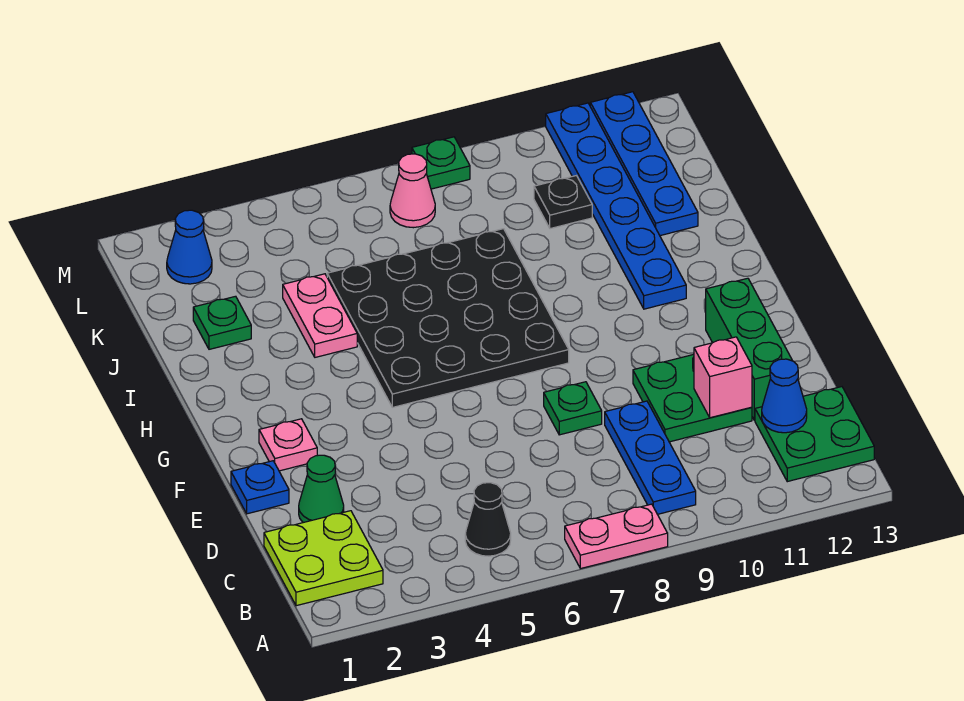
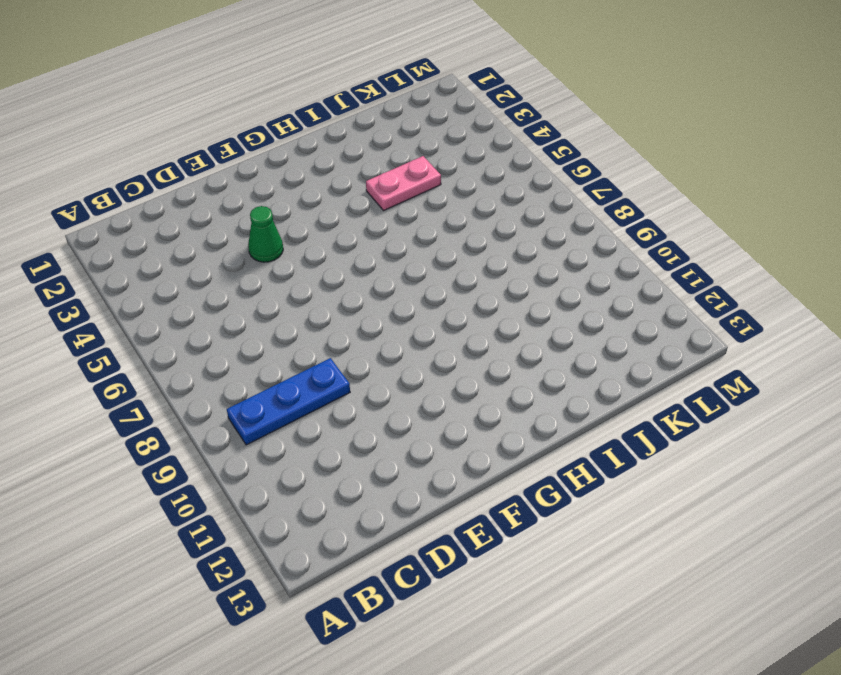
green 1x1 cone [248,206,283,262] -> green 1x1 cone moved to [299,455,344,523]
none -> pink 1x2 plate [565,504,668,569]
none -> lime 2x2 plate [264,511,383,606]
none -> black 1x1 cone [465,483,511,556]

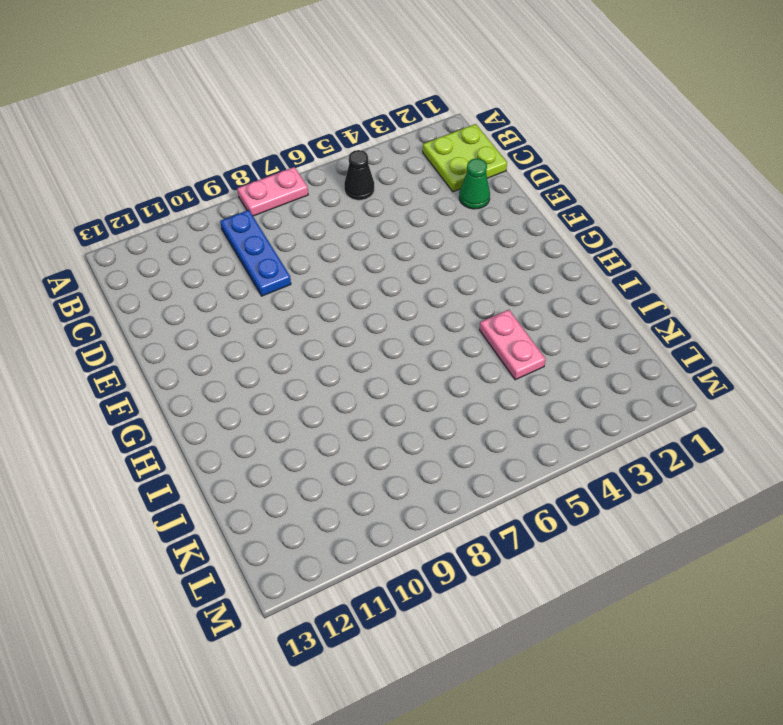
none -> green 2x2 plate [755,387,874,482]
none -> green 2x2 plate [633,354,752,442]
none -> green 1x3 brick [706,278,792,420]

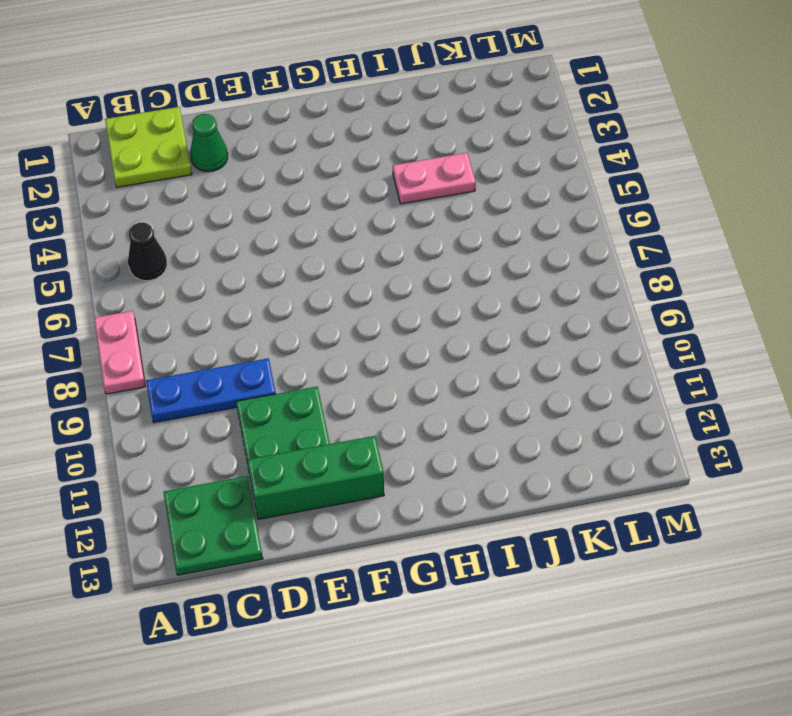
none -> blue 1x1 plate [231,461,289,514]
none -> green 1x1 plate [544,382,602,435]
none -> pink 1x1 plate [259,419,317,471]

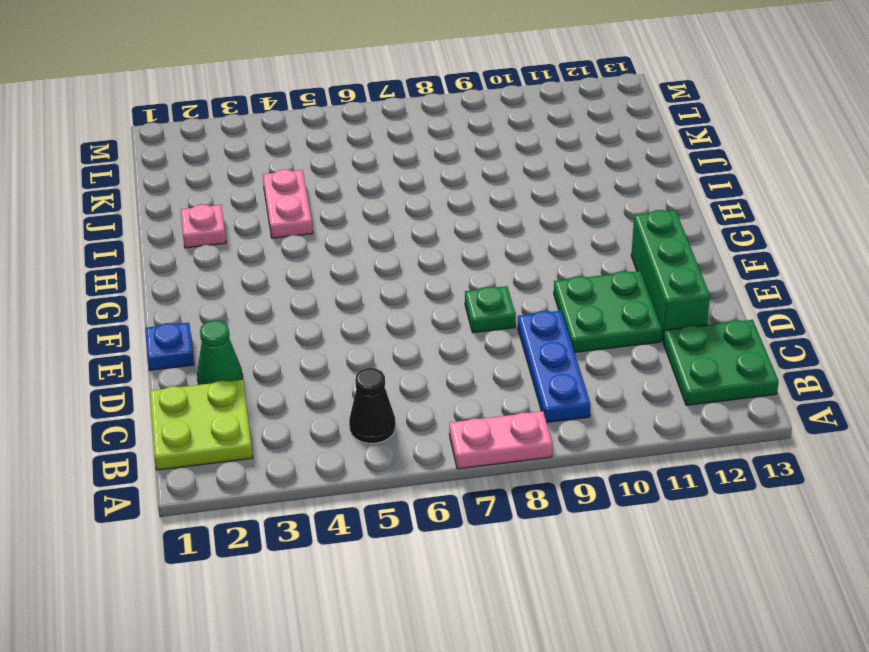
pink 1x1 plate [181,204,226,248] -> pink 1x1 plate moved to [259,419,317,471]
none -> black 4x4 plate [327,229,569,407]
none -> blue 1x6 plate [546,103,686,309]
none -> green 1x1 plate [193,296,251,349]

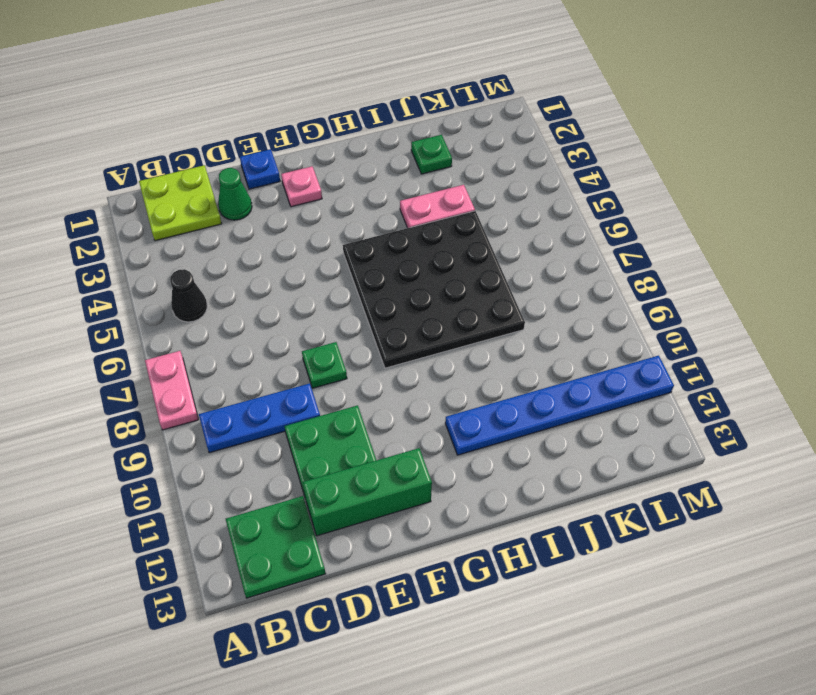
none -> blue 1x4 plate [590,92,698,236]
none -> black 1x1 plate [534,176,592,229]
none -> blue 1x1 cone [167,210,212,284]

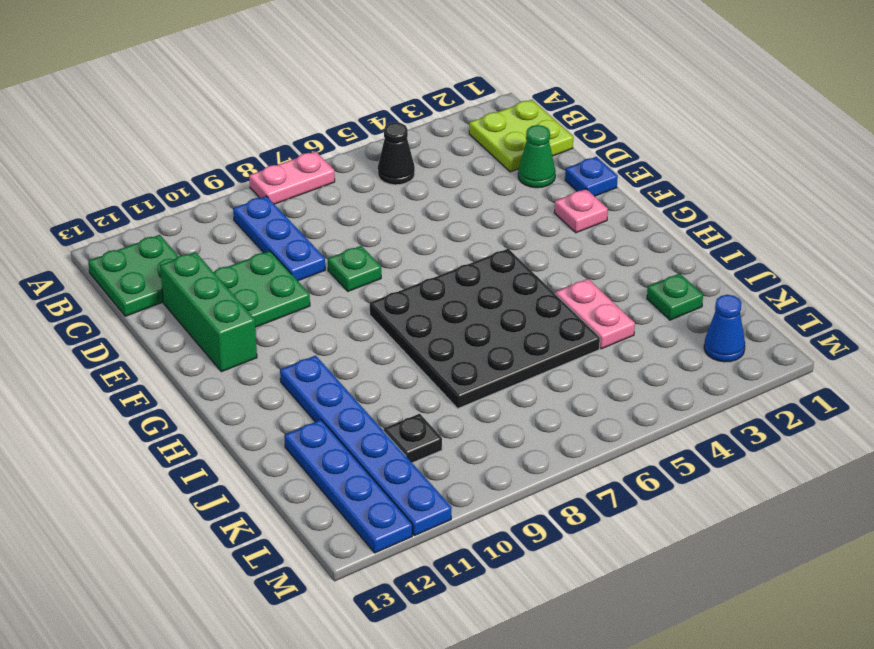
none -> pink 1x1 cone [390,154,435,228]
none -> green 1x1 plate [412,137,470,189]
none -> blue 1x1 cone [762,359,807,433]

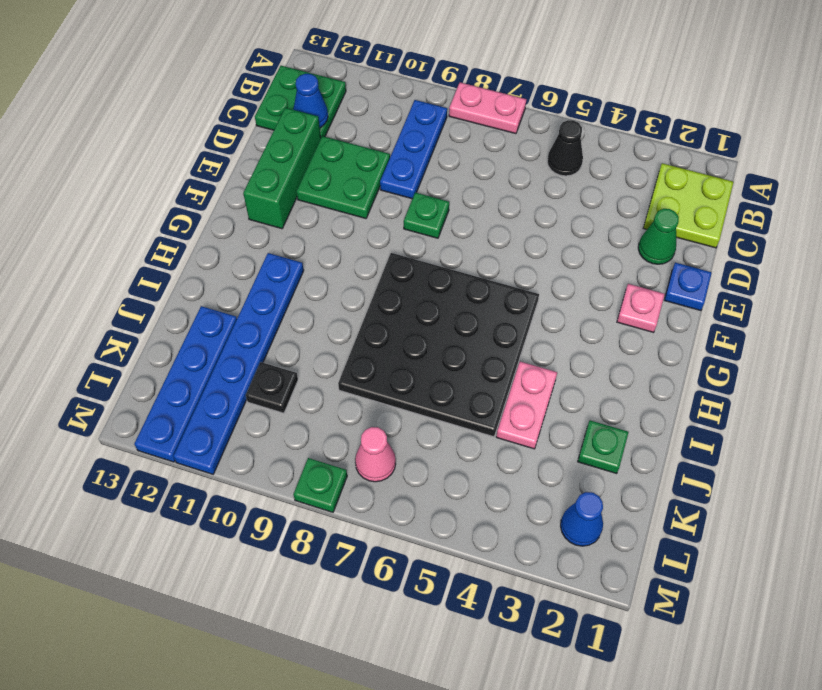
none -> pink 1x1 brick [694,337,752,418]

